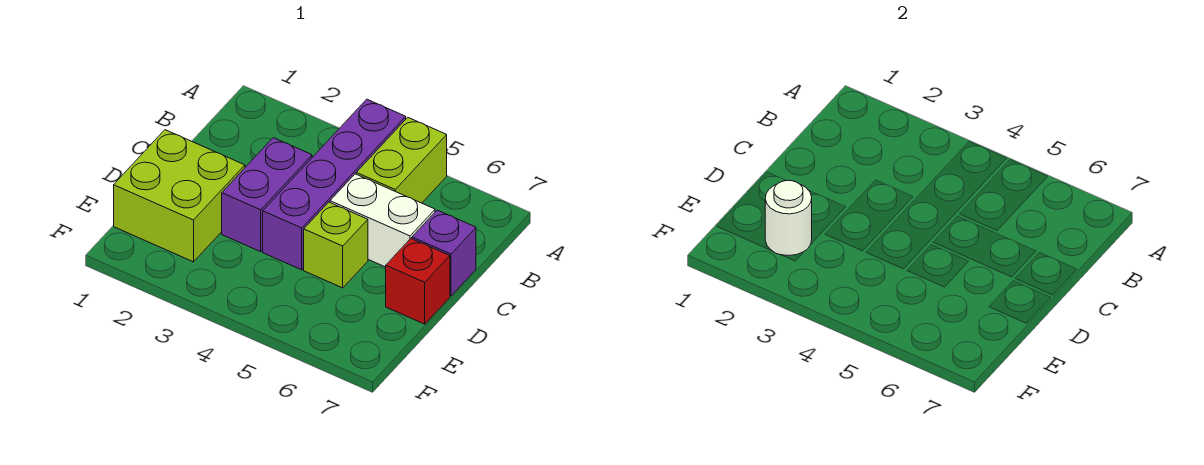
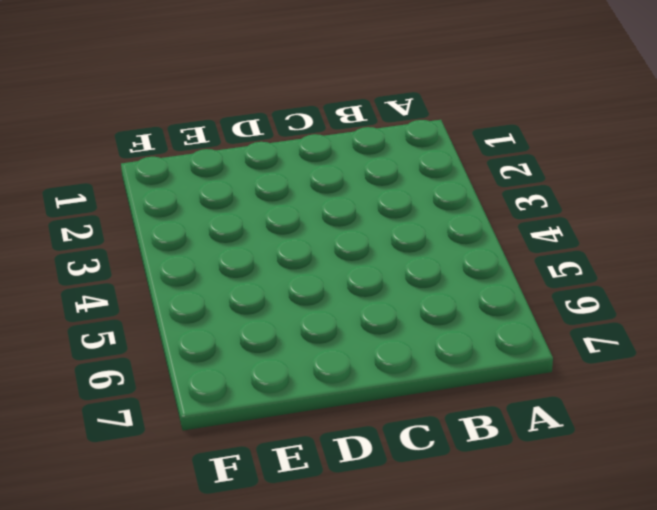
none -> purple 1x4 brick [263,99,406,270]
none -> lime 1x2 brick [356,117,447,203]

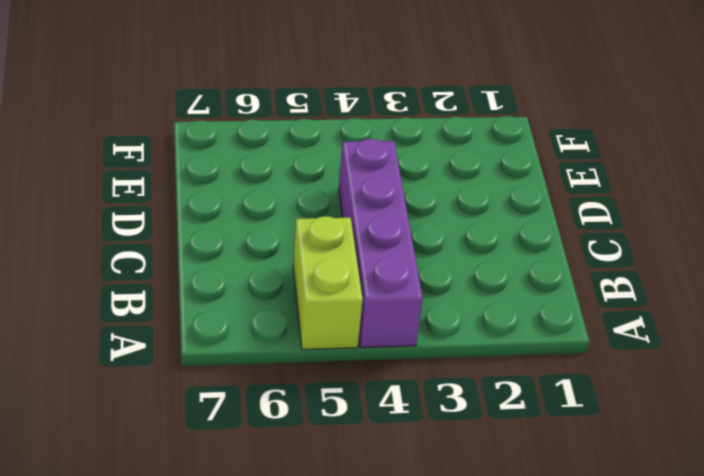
none -> purple 1x2 brick [222,138,312,252]
none -> white 1x2 brick [330,174,435,267]

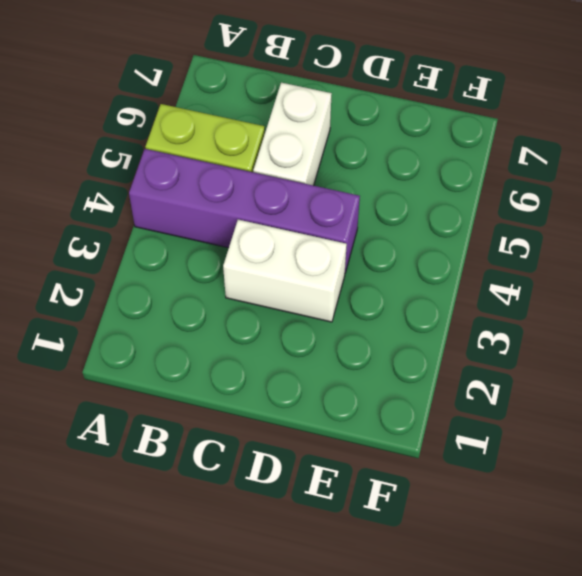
white 1x2 brick [223,220,347,322] -> purple 1x2 brick [222,138,312,252]
none -> purple 1x1 brick [412,210,476,296]
none -> lime 2x2 brick [114,130,245,262]

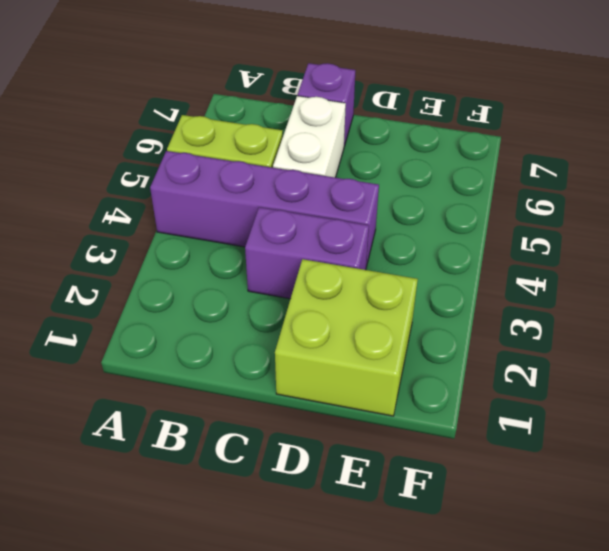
none -> lime 1x1 brick [304,202,368,288]
none -> red 1x1 brick [386,239,450,324]

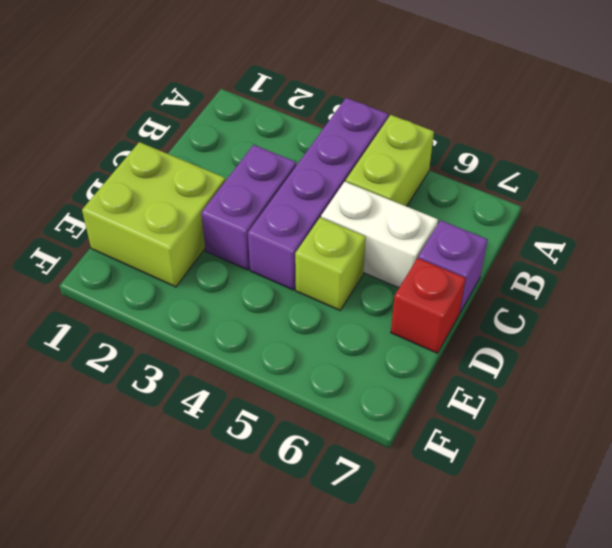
none -> white 1x1 round brick [765,181,812,256]

